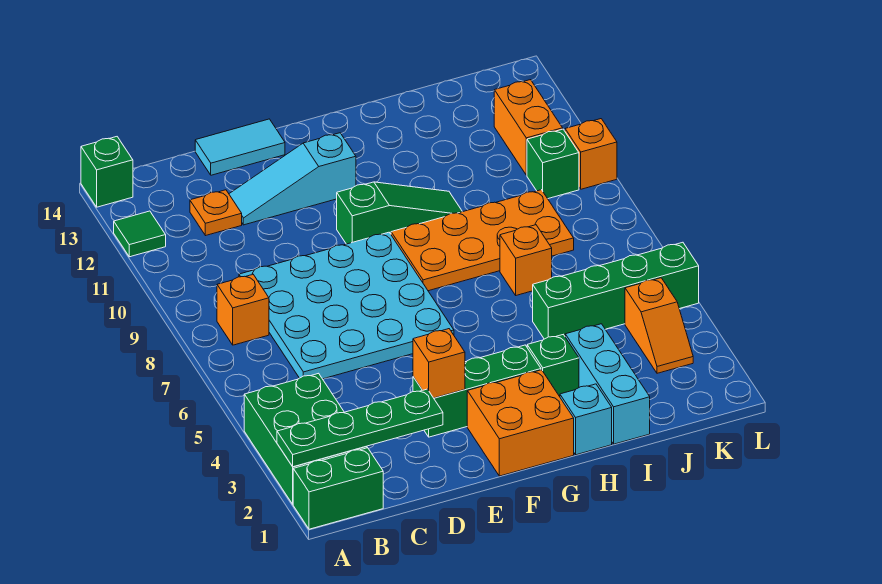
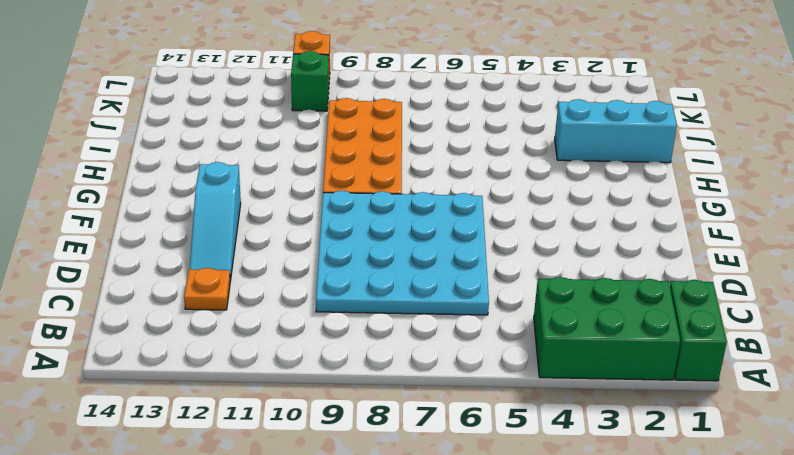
none -> green 1x1 tile [114,211,166,257]
none -> green 1x1 brick [81,137,133,207]
none -> orange 1x1 brick [217,274,269,345]

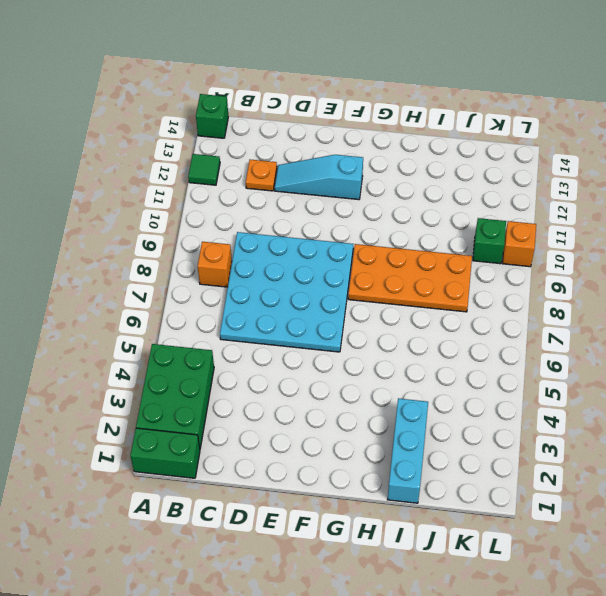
none -> cyan 1x2 tile [195,119,285,175]
none -> green 1x3 brick [413,345,541,437]
none -> orange 2x2 brick [467,370,574,476]

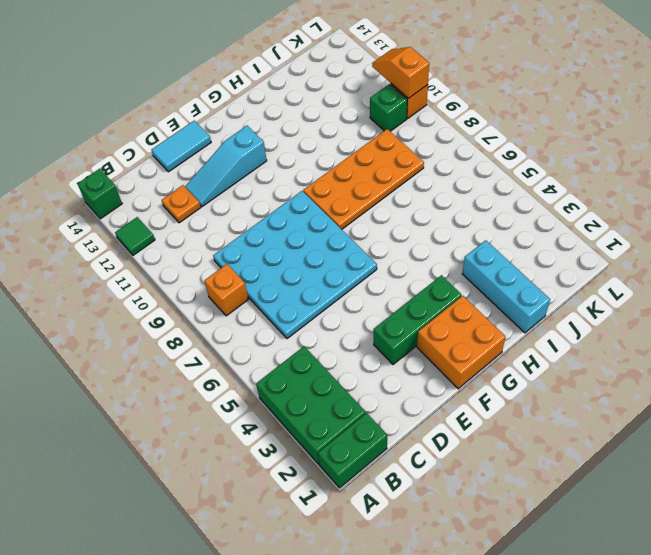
orange 1x2 slope [372,47,429,98] -> orange 1x2 slope turned to [625,278,693,373]
none -> green 1x3 slope [337,182,462,244]
none -> cyan 1x1 brick [560,384,612,455]
none -> green 1x1 brick [527,335,579,397]

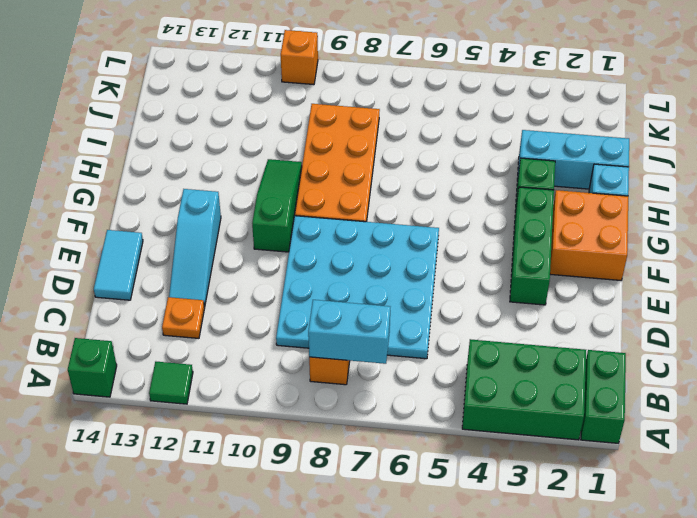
cyan 1x2 brick [308,300,390,364] -> none
none -> green 1x4 brick [533,242,699,339]
none -> orange 1x1 brick [500,225,552,295]
none -> orange 1x2 slope [625,278,693,373]

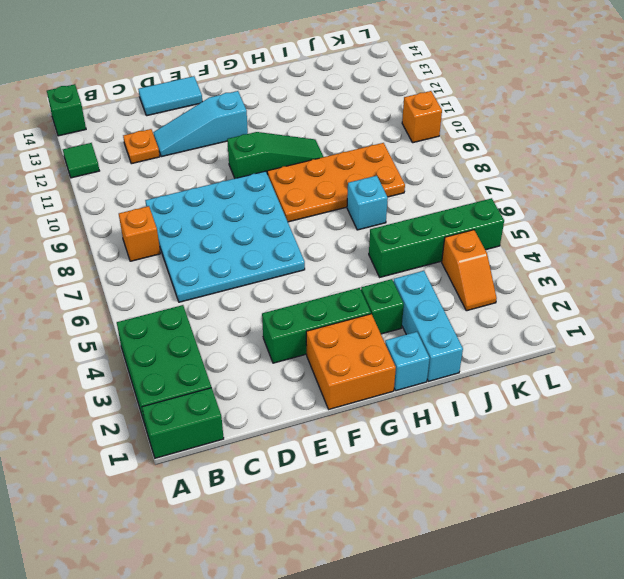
cyan 1x1 brick [347,176,388,230] -> orange 1x1 brick [500,225,552,295]
none -> green 1x1 brick [527,129,579,199]
none -> orange 1x2 brick [494,80,563,175]
none -> green 1x4 plate [277,389,443,467]

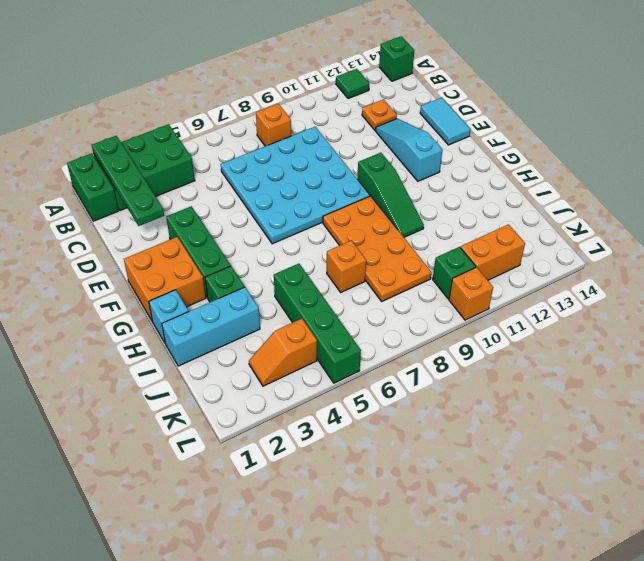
none -> orange 1x1 brick [413,329,465,398]

